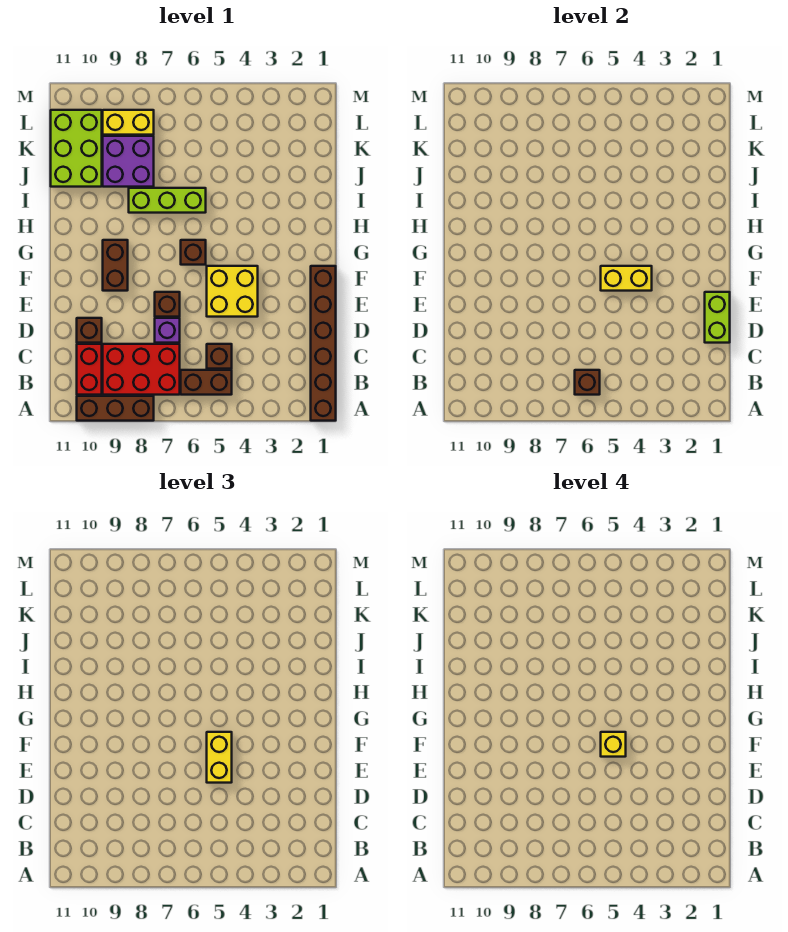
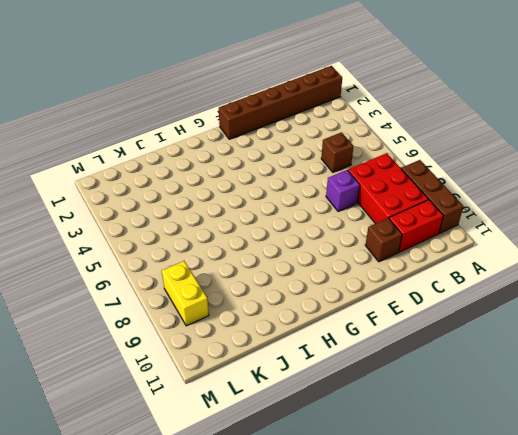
none -> brown 1x2 brick [181,370,232,395]
none -> yellow 2x2 brick [207,266,258,317]
none -> brown 1x1 brick [155,292,180,317]

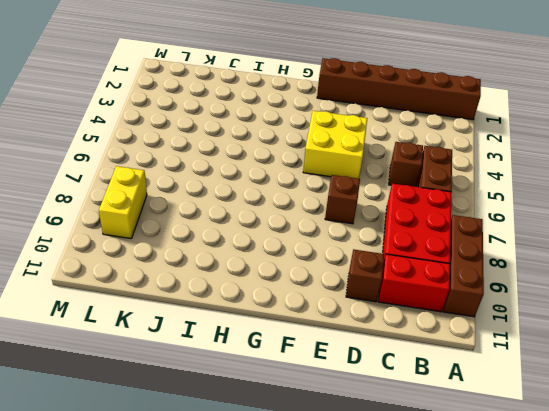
none -> purple 1x1 brick [155,318,180,343]
none -> brown 1x2 brick [103,240,128,291]
none -> brown 1x1 brick [181,240,206,265]

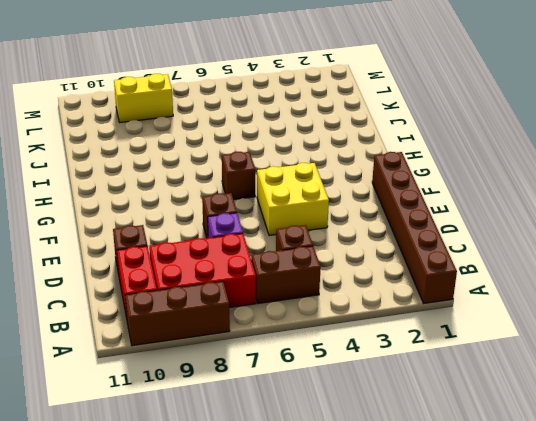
none -> brown 1x2 brick [103,240,128,291]
none -> lime 1x3 brick [129,188,206,213]
none -> purple 2x2 brick [103,136,154,187]

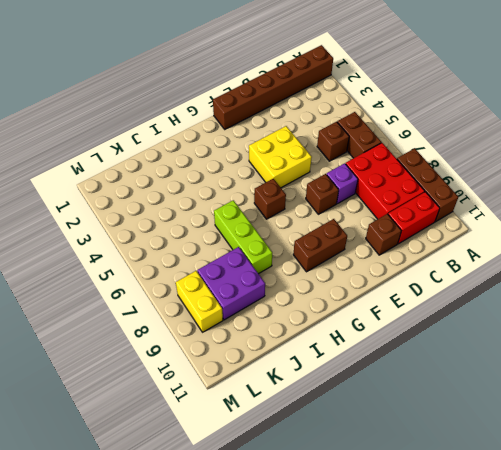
none -> lime 2x3 brick [51,110,102,187]
none -> brown 1x1 brick [575,370,600,395]
none -> lime 1x2 brick [705,292,730,343]

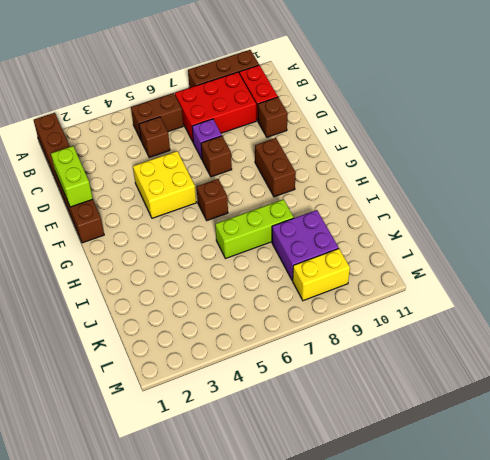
none -> lime 2x3 brick [51,110,102,187]
none -> brown 1x1 brick [575,370,600,395]
none -> yellow 1x2 brick [601,266,652,291]

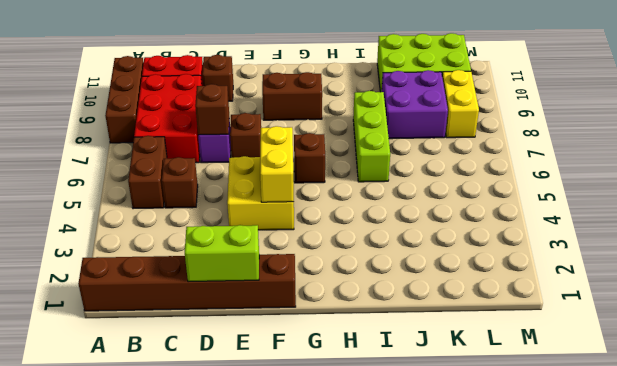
brown 1x1 brick [195,84,229,135] -> brown 1x1 brick moved to [575,370,600,395]
none -> yellow 1x2 brick [207,732,232,783]
none -> yellow 1x1 brick [601,732,626,757]

